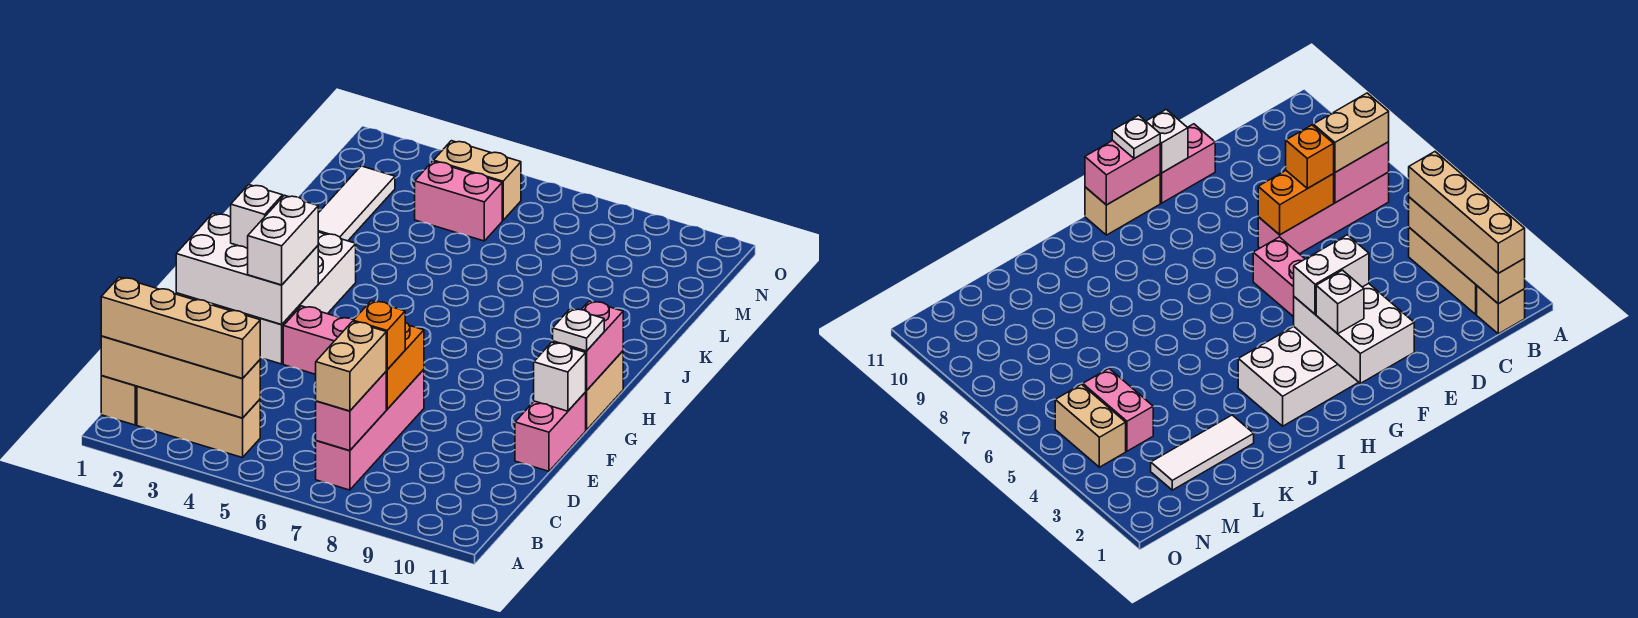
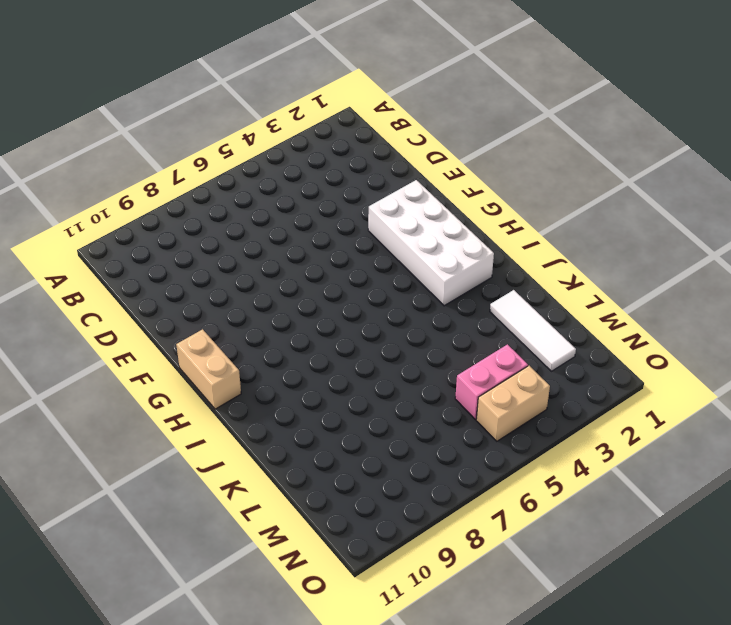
none -> tan 1x1 brick [101,375,137,425]
none -> tan 1x3 brick [137,386,260,458]
none -> pink 1x4 brick [316,369,424,490]

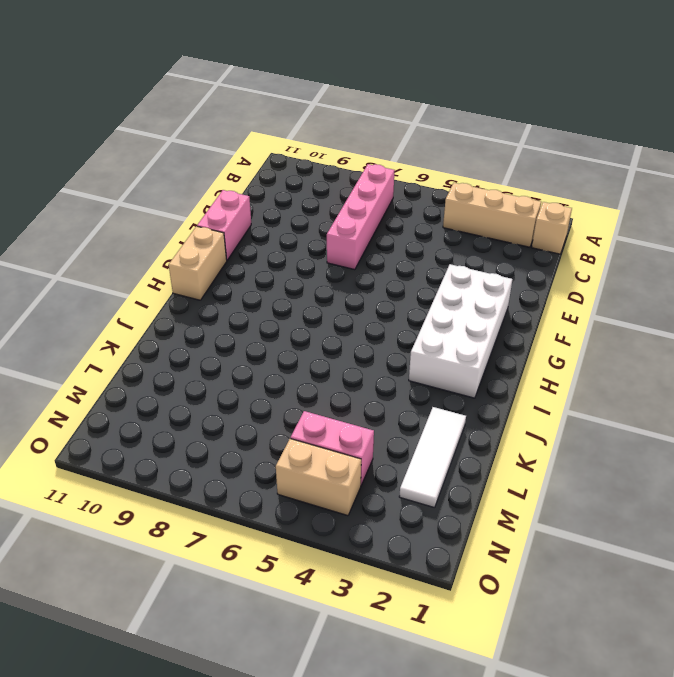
none -> pink 1x3 brick [283,306,353,374]
none -> tan 1x4 brick [101,336,260,418]
none -> pink 1x2 brick [316,372,386,451]

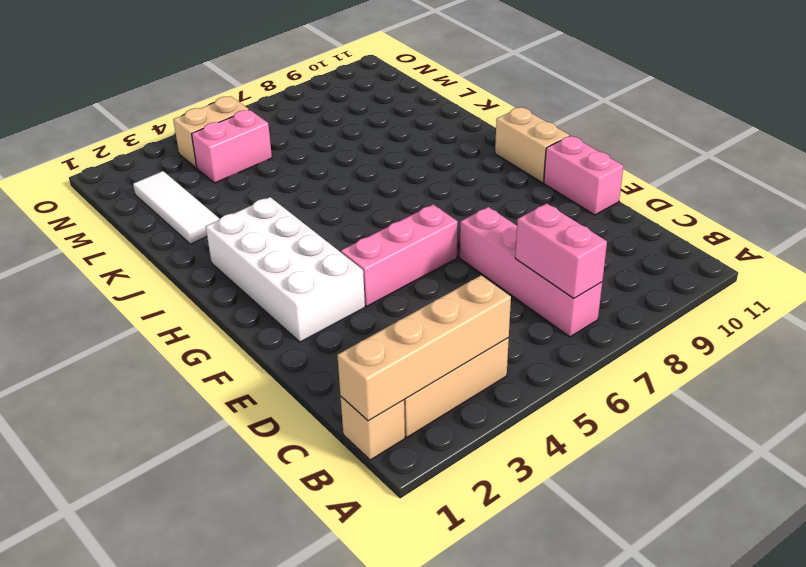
none -> orange 1x2 brick [386,322,424,409]
none -> white 2x3 brick [176,213,318,324]
none -> white 1x1 brick [534,342,586,411]

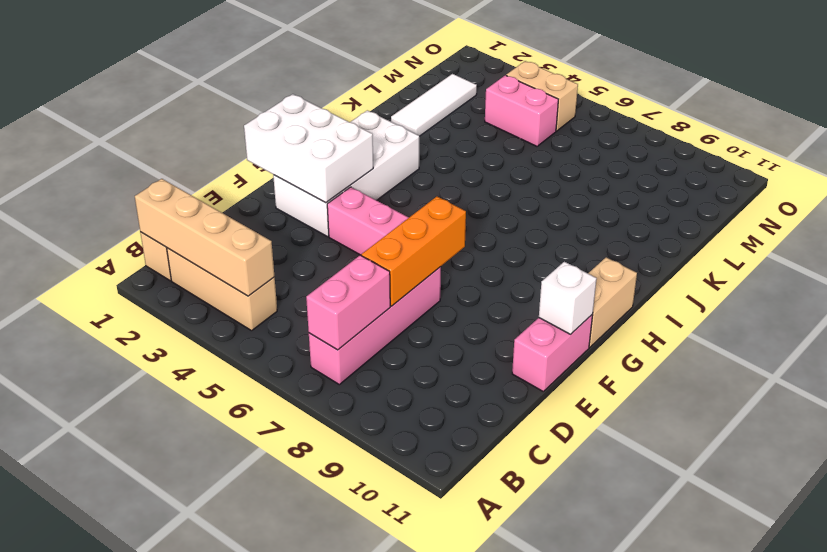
orange 1x3 brick [361,197,466,306] -> orange 1x2 brick [386,322,424,409]
none -> pink 1x2 brick [553,301,623,391]
none -> tan 1x4 brick [101,277,260,379]
none -> tan 1x2 brick [316,321,386,411]

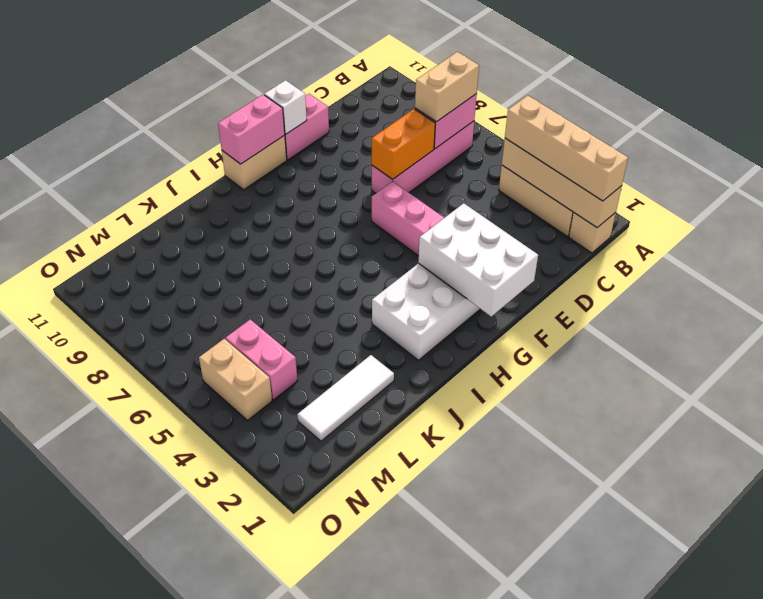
none -> orange 1x1 brick [353,301,405,370]
none -> white 1x2 brick [247,195,318,285]
none -> white 1x1 brick [231,185,283,248]

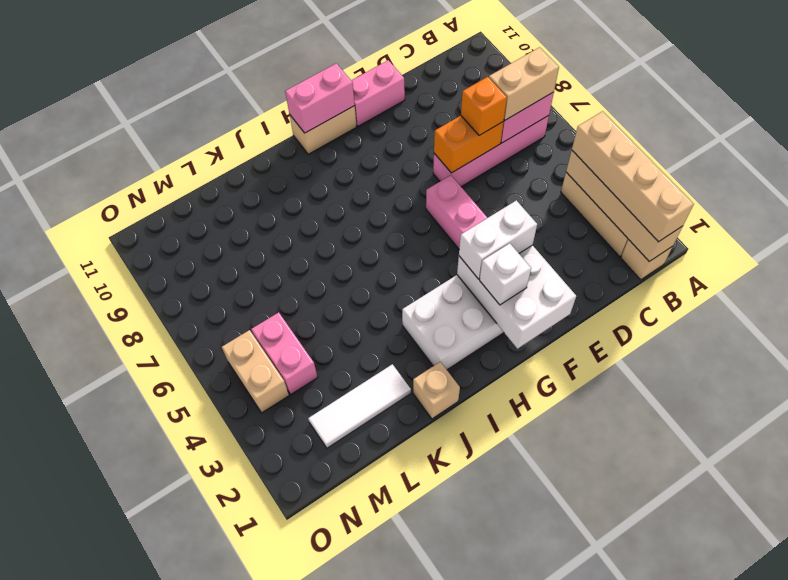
tan 1x1 brick [413,362,460,419] -> none
none -> white 1x1 brick [534,342,586,411]
none -> white 1x1 plate [553,308,604,351]

